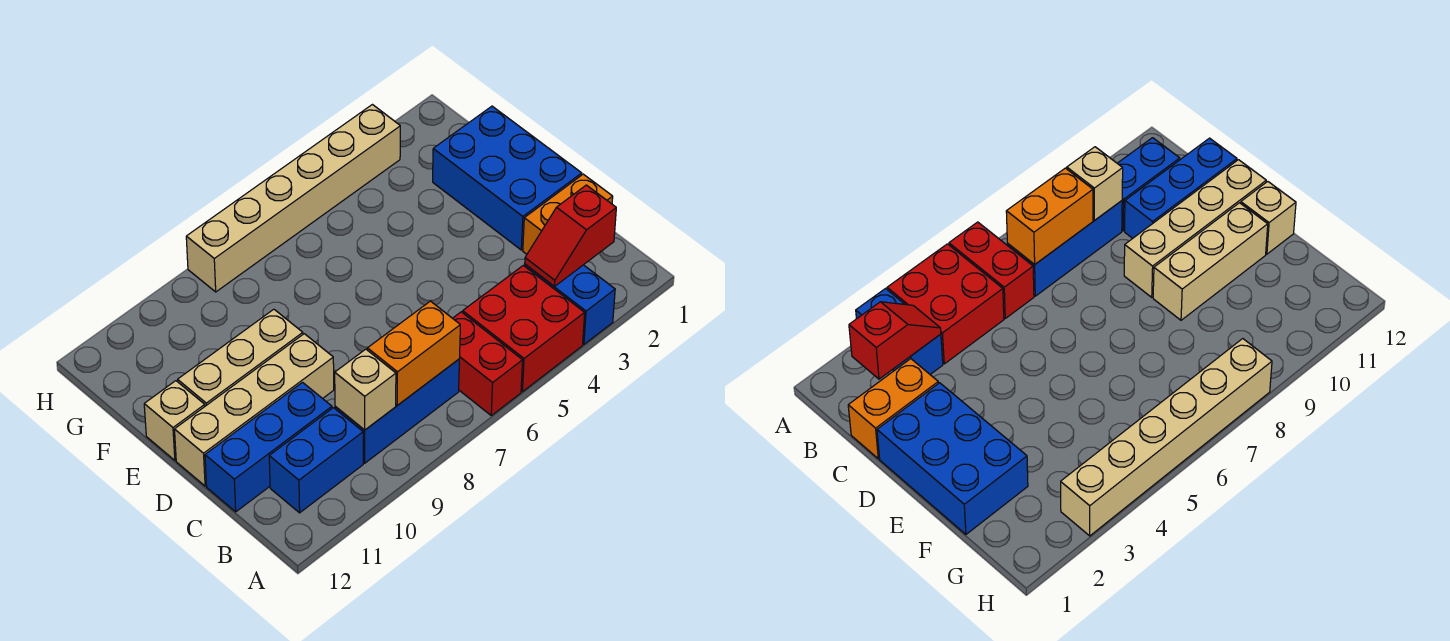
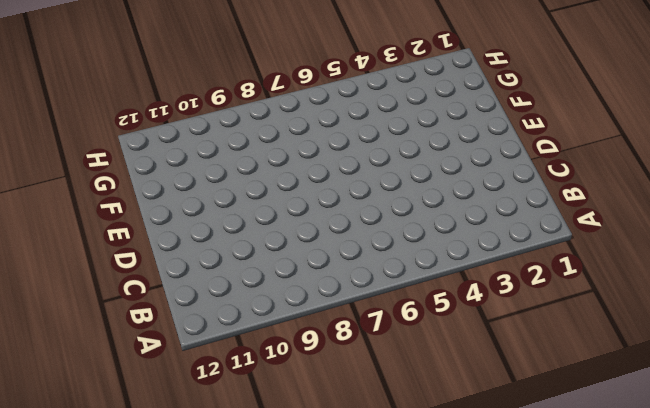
none -> blue 1x2 brick [525,264,615,344]
none -> red 2x2 brick [463,265,585,392]
none -> red 1x2 brick [453,312,523,415]

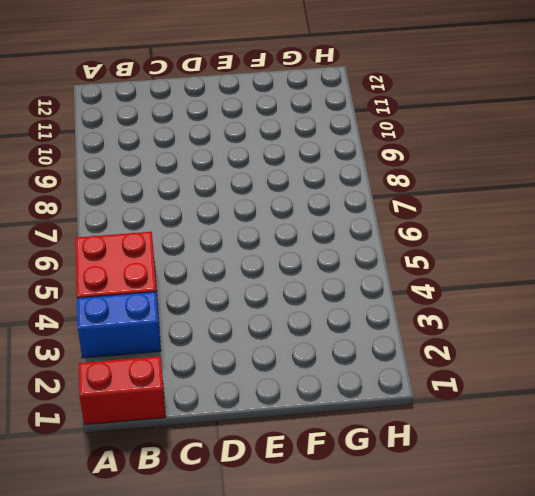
red 1x2 brick [79,356,166,425] -> red 1x2 brick moved to [453,312,523,415]
none -> blue 1x3 brick [335,359,459,463]
none -> blue 1x2 brick [269,408,363,513]
none -> orange 1x2 brick [523,174,613,254]

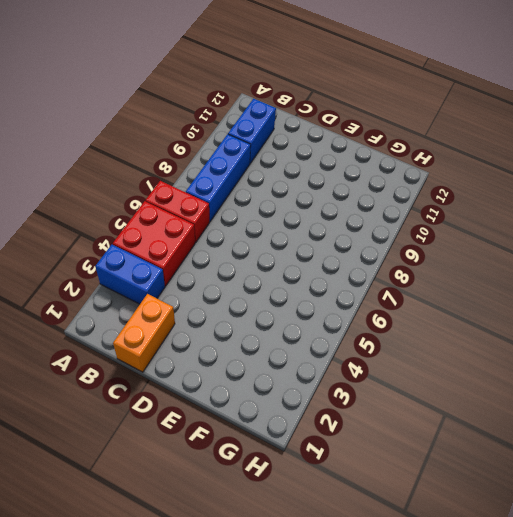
none -> blue 1x3 brick [205,383,332,512]
none -> blue 2x3 brick [433,106,582,250]
none -> tan 1x4 brick [174,334,334,486]

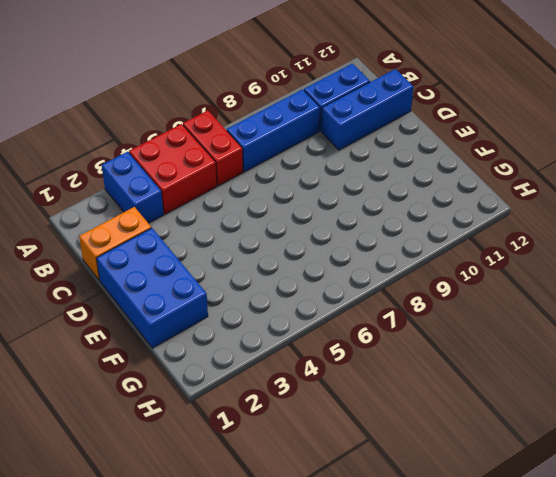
none -> tan 1x4 brick [174,334,334,486]
none -> tan 1x3 brick [178,309,303,406]
none -> tan 1x1 brick [144,381,205,460]

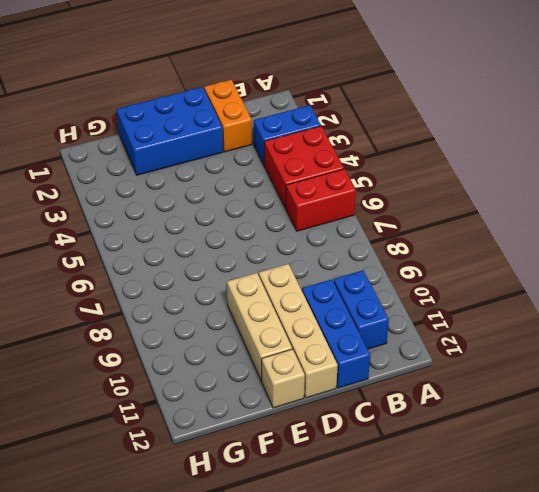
none -> blue 1x3 brick [335,359,459,463]
none -> tan 1x6 brick [186,105,400,292]
none -> red 1x2 slope [525,185,616,286]

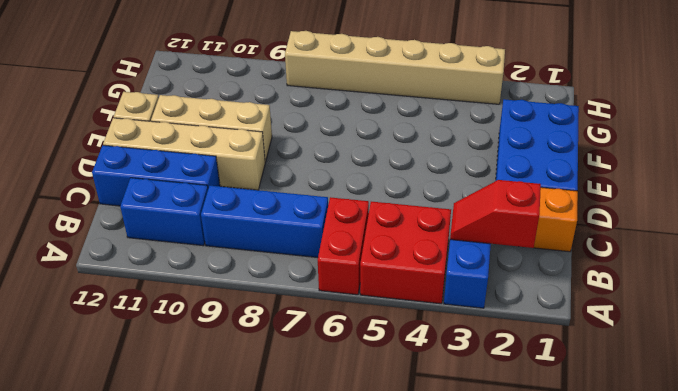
none -> orange 1x2 brick [367,301,460,406]
none -> tan 1x1 brick [335,349,396,430]

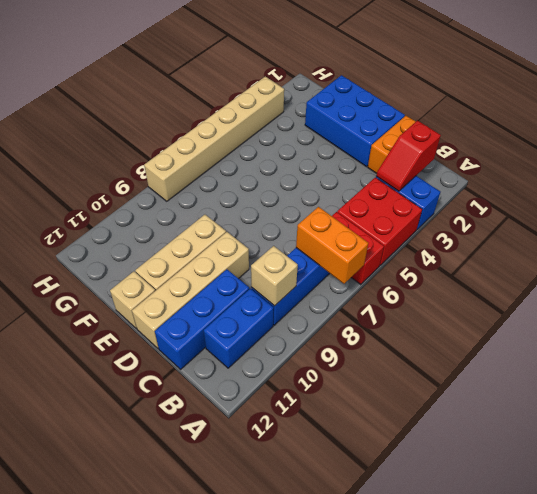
orange 1x2 brick [296,207,368,284] -> orange 1x2 brick turned to [367,301,460,406]

